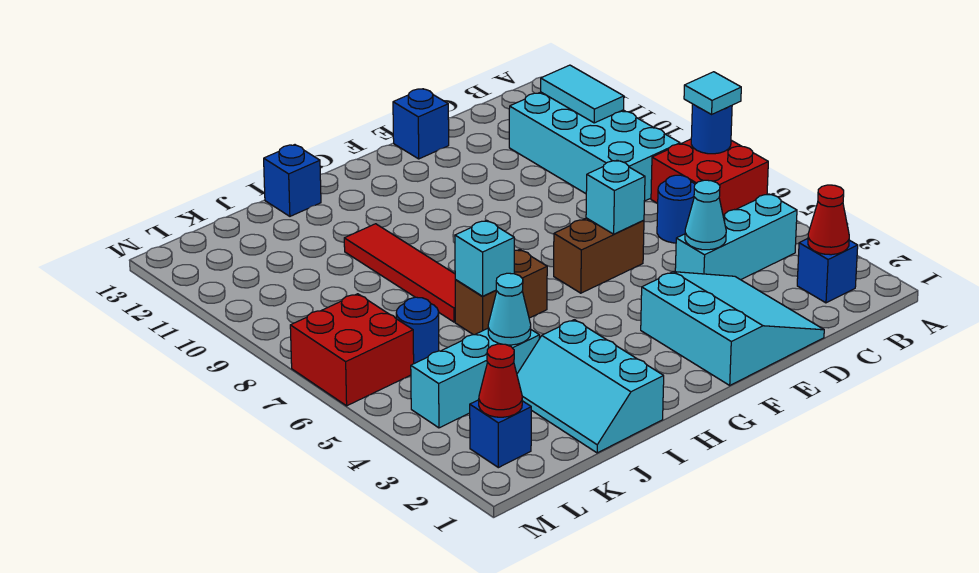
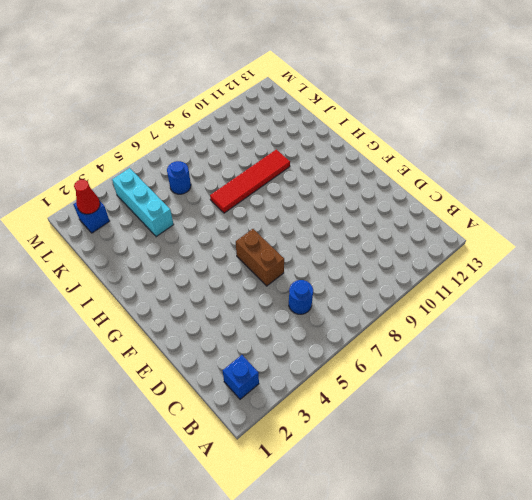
none -> red 2x2 brick [651,139,768,215]
none -> cyan 1x3 brick [675,194,797,280]
none -> cyan 2x4 brick [509,92,680,201]

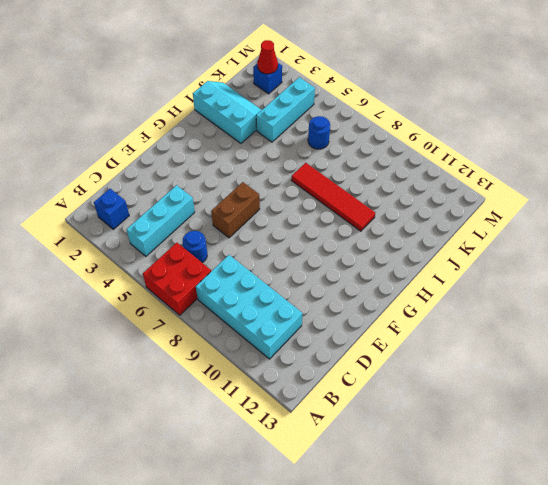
none -> cyan 3x3 slope [641,272,824,385]
none -> blue 1x1 brick [393,89,449,159]
none -> brown 1x2 brick [455,249,547,335]

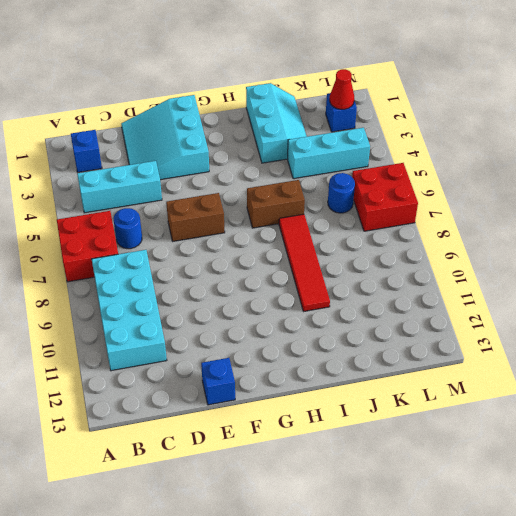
none -> blue 1x1 brick [264,145,321,216]
none -> blue 1x1 round brick [691,104,732,154]
none -> red 1x1 cone [808,185,849,255]

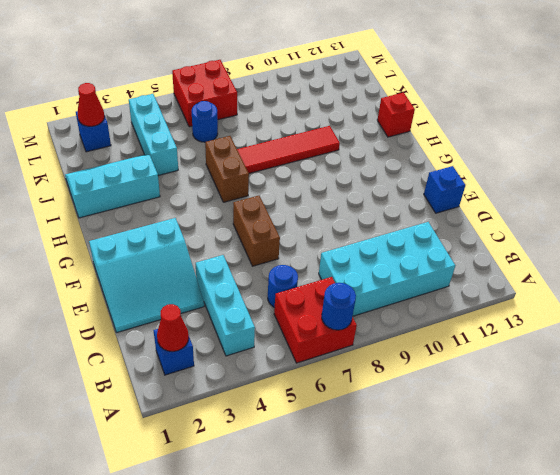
red 1x1 brick [377,93,415,137] -> blue 1x1 brick [264,145,321,216]
none -> cyan 1x2 tile [541,65,624,123]
none -> cyan 1x1 cone [685,180,726,250]
none -> cyan 1x1 brick [586,160,645,234]

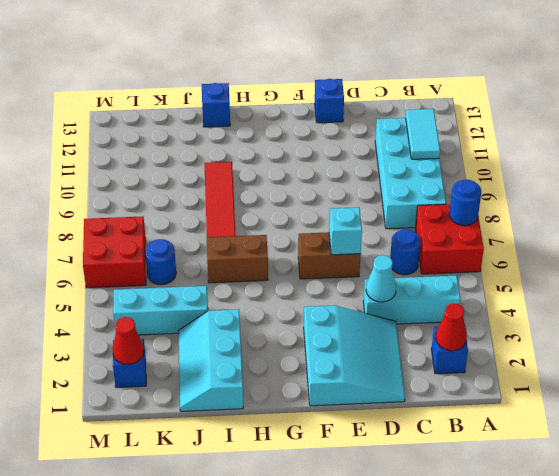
none -> cyan 1x1 brick [455,220,514,296]
none -> cyan 1x1 cone [488,273,531,345]
none -> cyan 1x1 tile [684,72,741,114]

